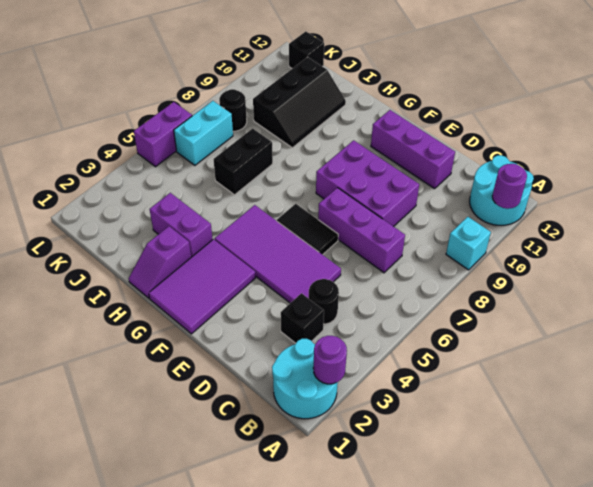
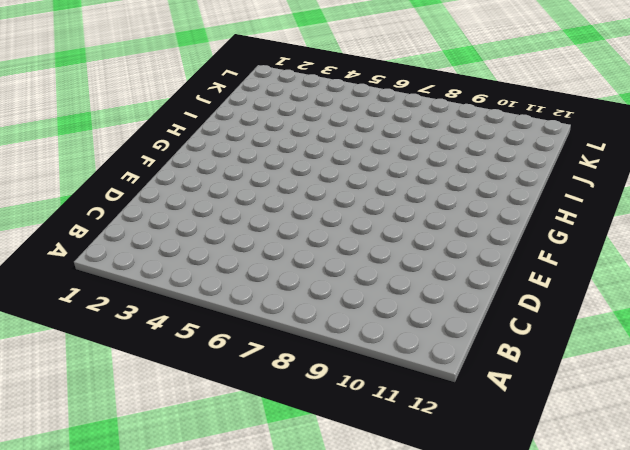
none -> cyan 2x2 round brick [272,339,338,419]
none -> cyan 1x1 brick [446,217,491,270]
none -> cyan 2x2 round brick [470,155,534,225]

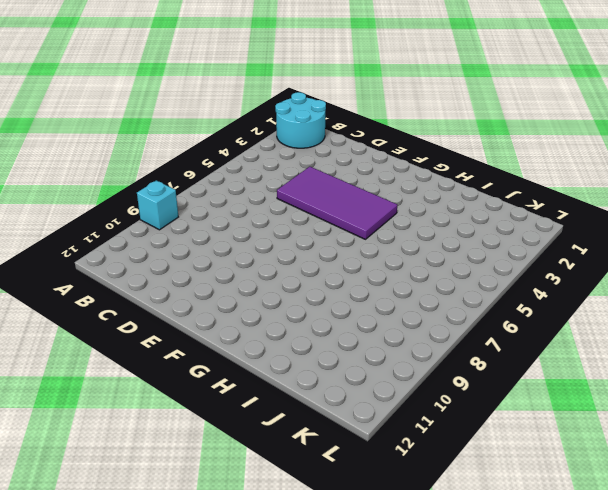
none -> cyan 2x2 round brick [470,155,534,225]
none -> black 1x1 brick [281,293,324,343]
none -> black 1x1 round brick [309,279,339,324]

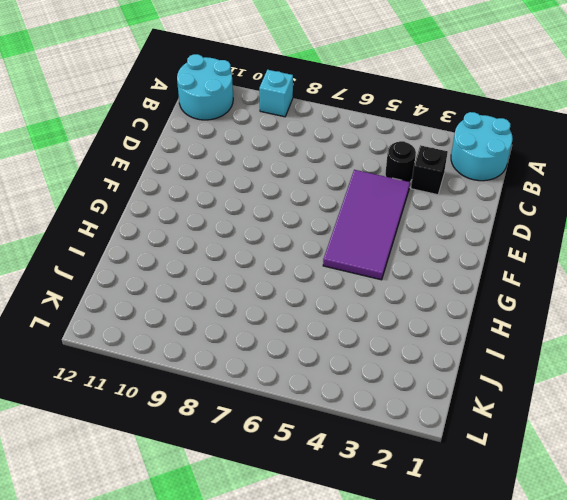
none -> purple 1x3 brick [318,188,405,273]
none -> purple 2x3 brick [316,140,419,227]
none -> purple 1x3 brick [371,110,455,189]

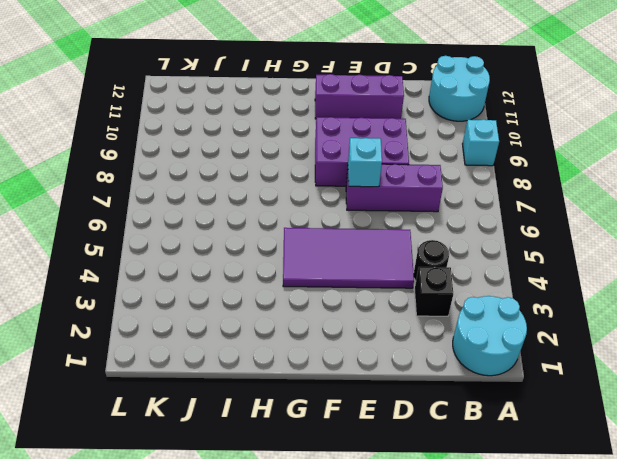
cyan 1x1 brick [348,138,382,187] -> none
none -> black 1x2 tile [277,204,338,255]
none -> purple 2x3 tile [149,239,256,334]
none -> purple 1x2 slope [129,226,191,298]

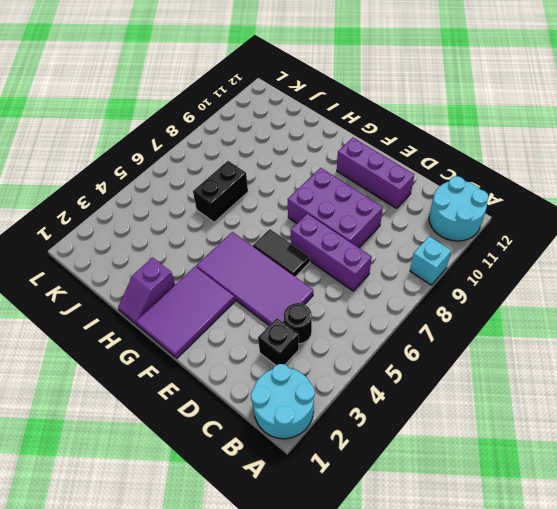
none -> purple 1x2 brick [150,193,213,257]
none -> black 2x3 slope [253,57,346,148]
none -> cyan 1x2 brick [174,101,233,165]

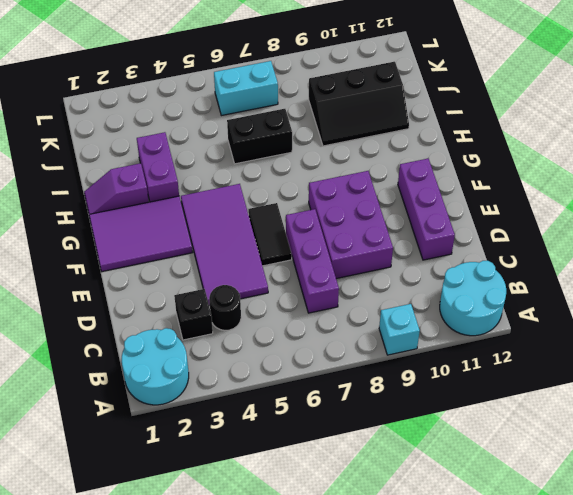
none -> black 1x1 round brick [219,89,247,131]
none -> black 1x1 brick [289,31,324,69]
none -> purple 1x2 brick [134,102,192,167]

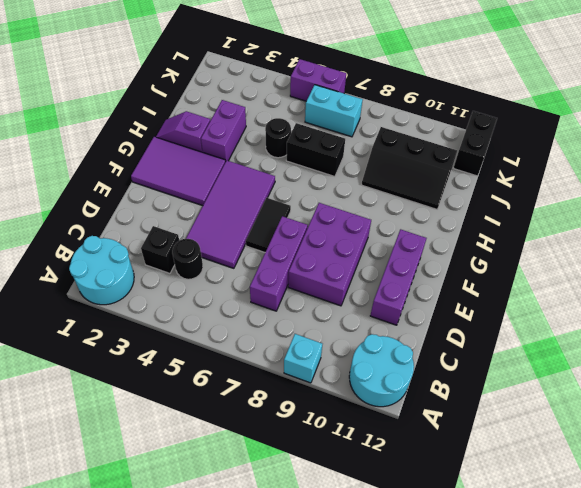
black 1x1 round brick [265,118,291,158] -> black 1x1 round brick moved to [219,89,247,131]
black 1x2 brick [454,111,497,176] -> black 1x1 brick [289,31,324,69]
none -> purple 1x1 round brick [313,336,347,384]
none -> purple 1x1 round brick [492,164,527,209]

